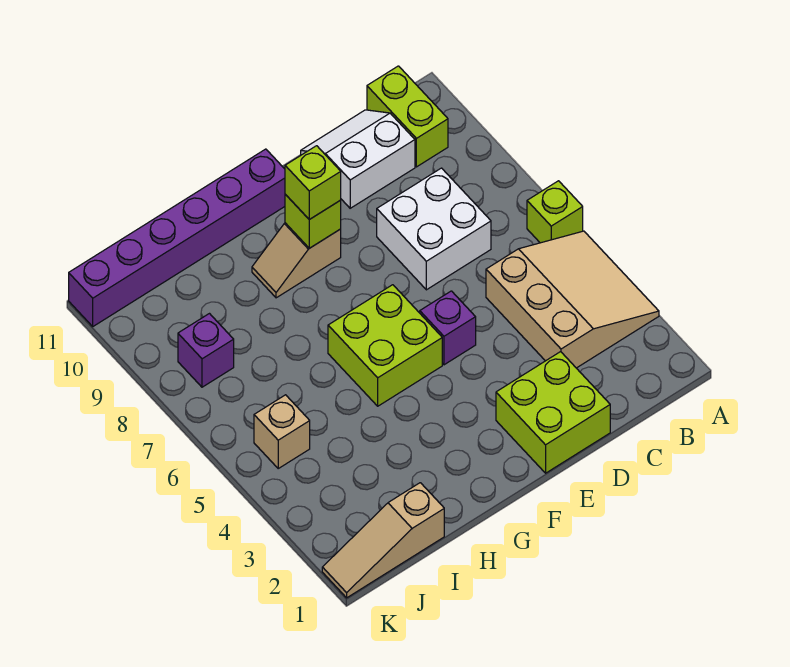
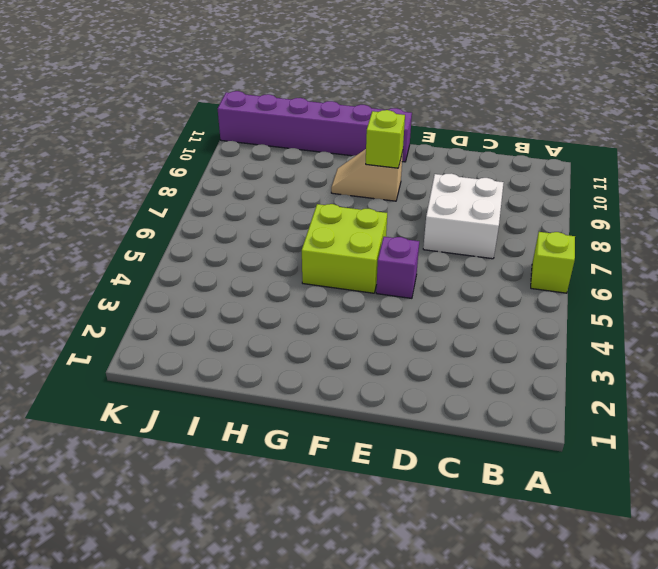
none -> tan 3x3 slope [486,231,659,368]
none -> lime 1x2 brick [367,66,448,167]
none -> white 2x2 slope [301,110,415,208]

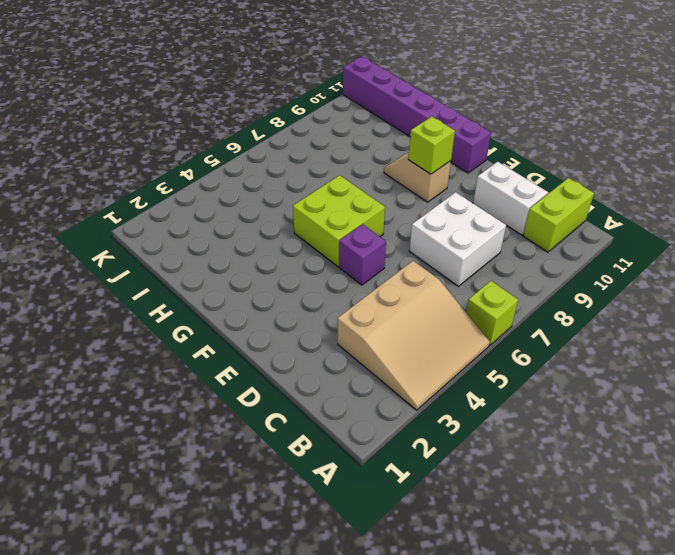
none -> lime 2x2 brick [496,352,610,473]
none -> tan 1x3 slope [322,483,444,598]
none -> tan 1x1 brick [254,395,310,468]

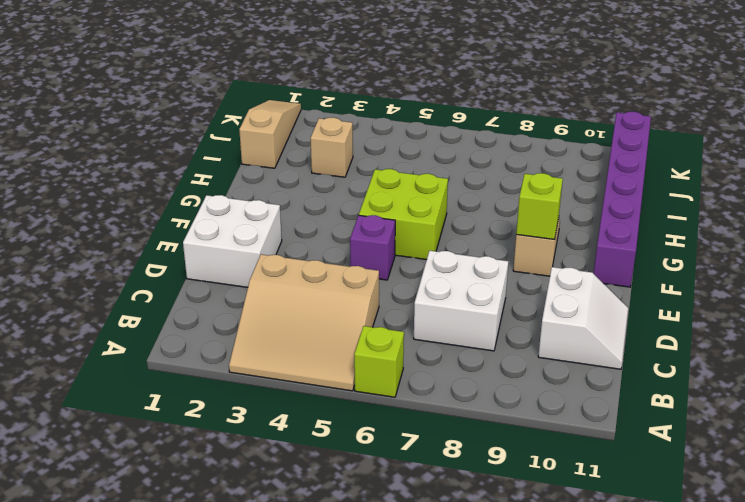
white 2x2 brick [183,195,282,287] -> lime 2x2 brick [496,352,610,473]
tan 1x1 brick [310,118,353,177] -> tan 1x1 brick moved to [254,395,310,468]
none -> lime 1x2 brick [367,66,448,167]
none -> purple 1x1 brick [178,314,234,387]
none -> lime 1x1 brick [285,146,341,220]

